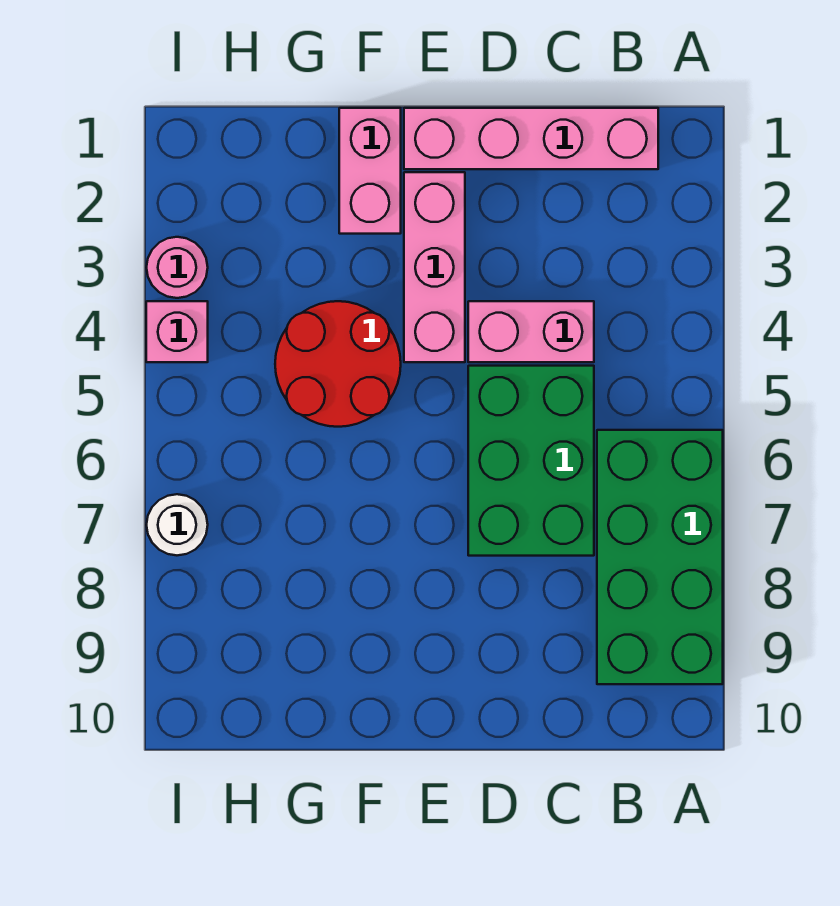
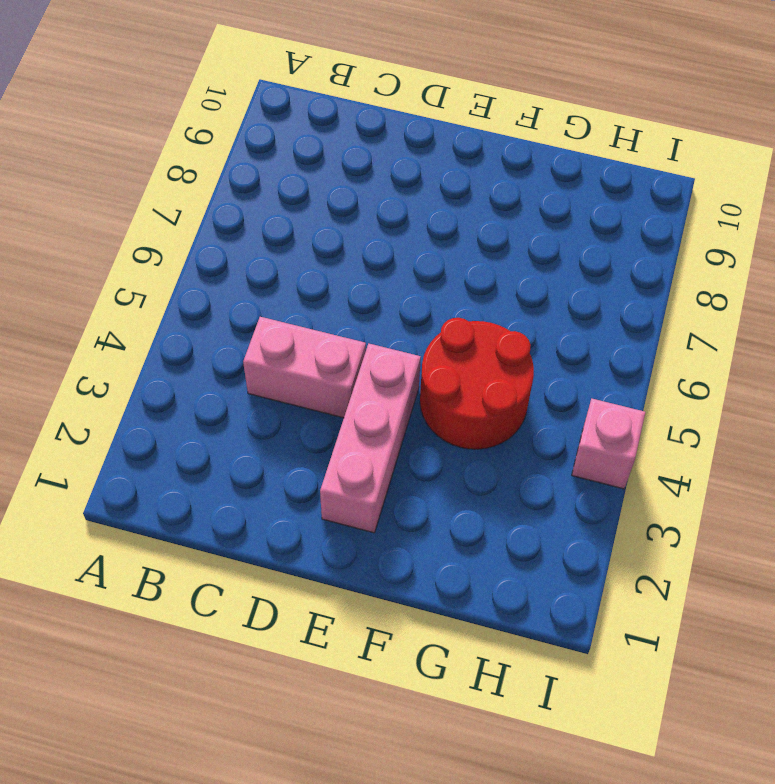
none -> green 2x4 brick [597,430,723,684]
none -> pink 1x4 brick [404,108,658,169]

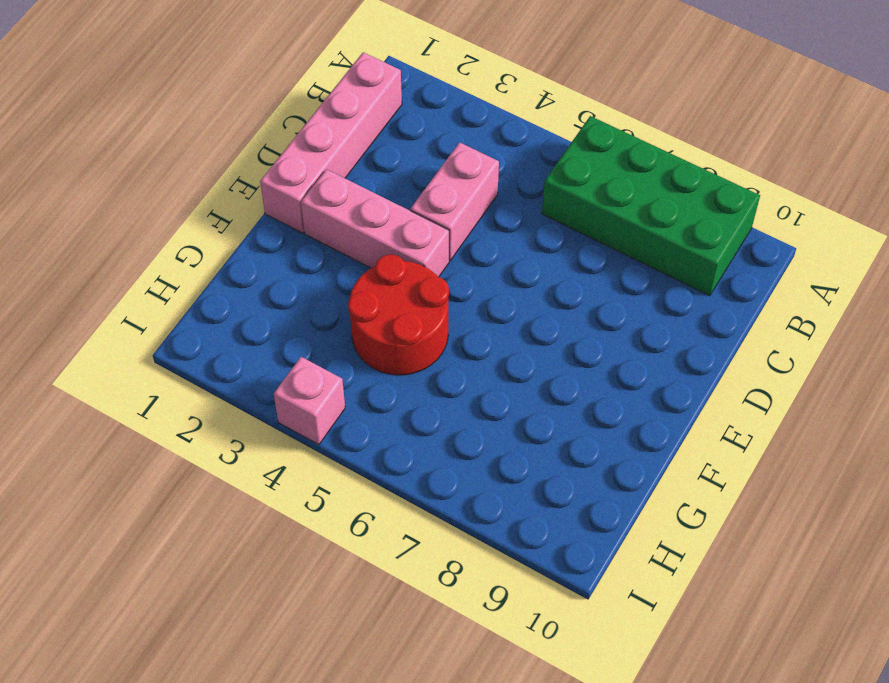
none -> green 2x3 brick [468,366,594,556]
none -> pink 1x2 brick [339,108,401,234]

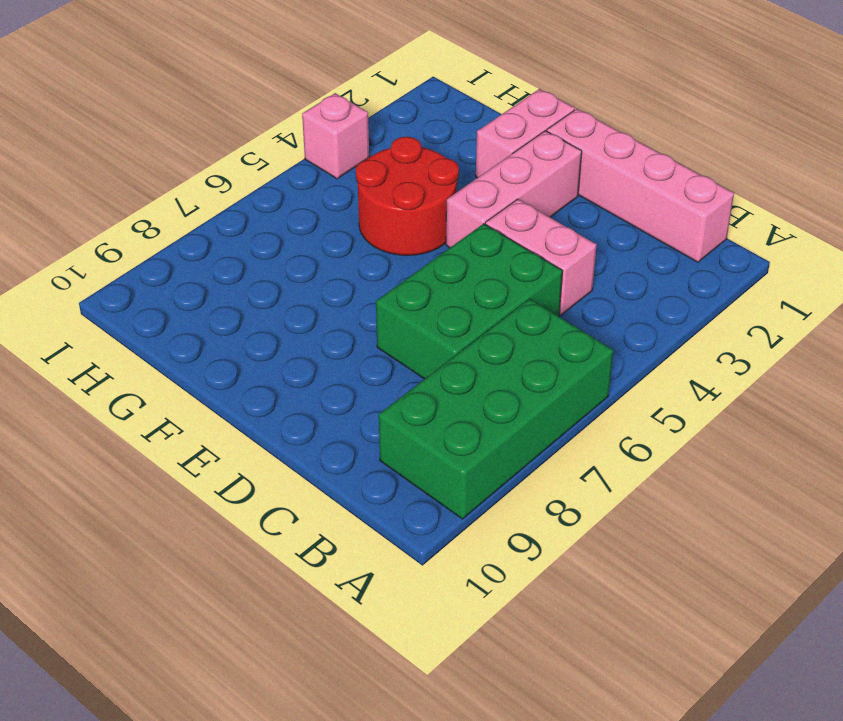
none -> pink 1x1 round brick [146,237,208,298]
none -> white 1x1 round brick [146,494,208,555]

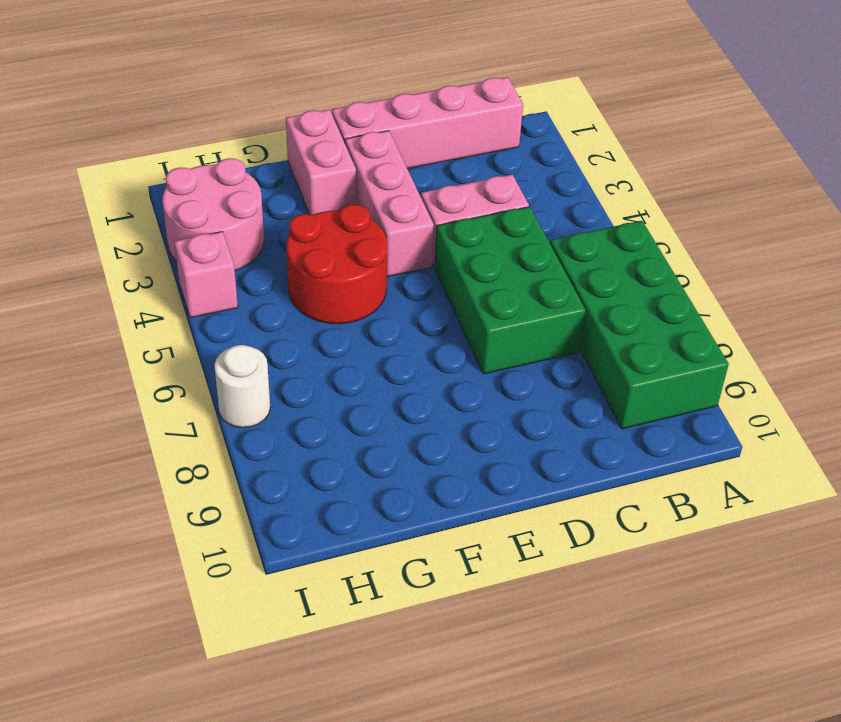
pink 2x2 round brick [162,158,264,271] -> pink 1x1 round brick [146,237,208,298]

